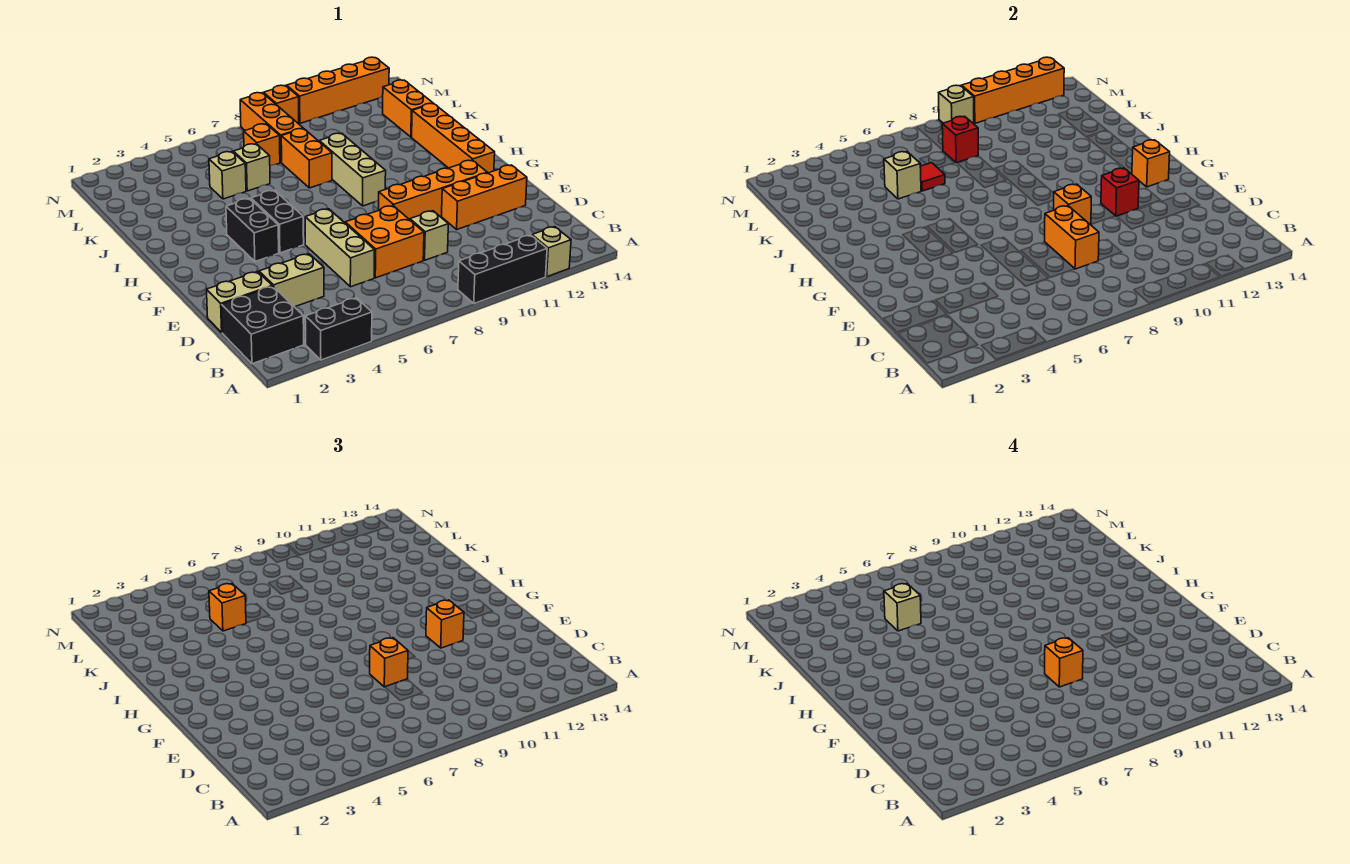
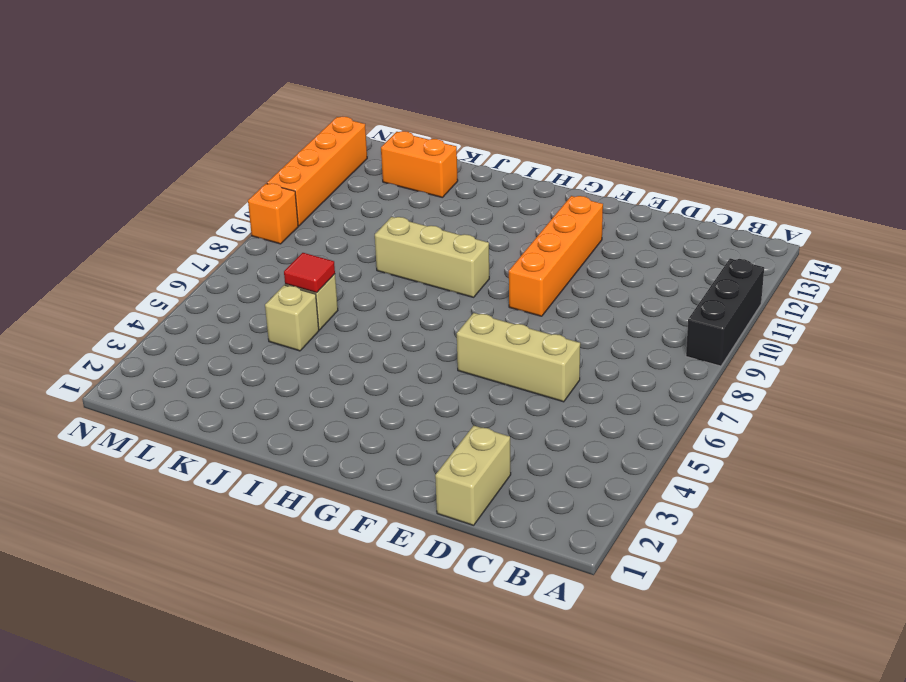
none -> black 1x2 brick [305,298,372,360]
none -> tan 1x1 brick [532,227,571,277]
none -> black 2x2 brick [221,286,304,364]
none -> tan 1x2 brick [259,254,324,307]

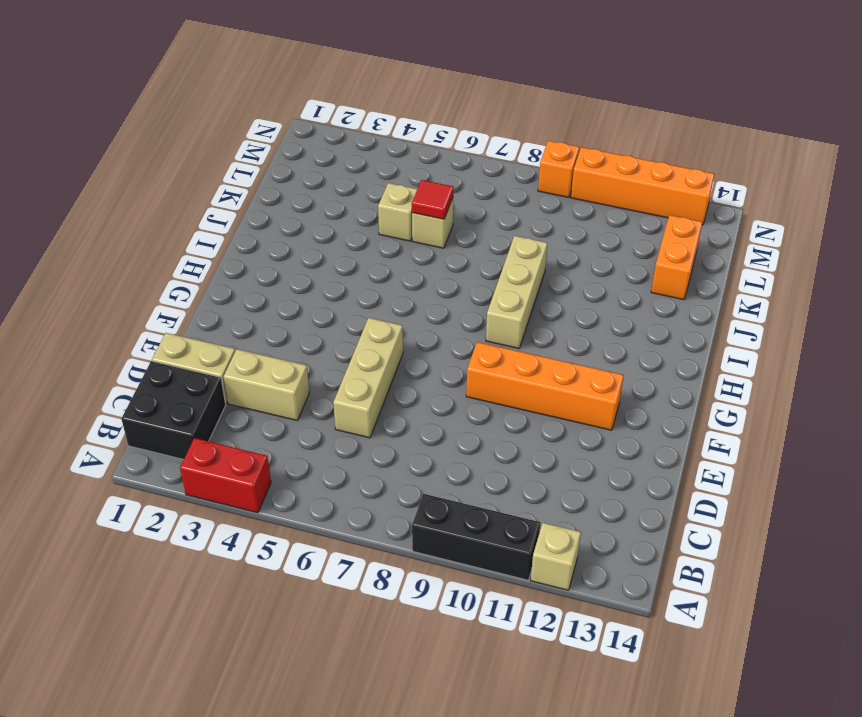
red 1x2 brick [180,438,271,513] -> black 1x2 brick [305,298,372,360]
none -> orange 2x2 brick [345,206,424,278]
none -> tan 1x1 brick [410,211,448,260]
none -> orange 1x3 brick [442,165,527,229]
none -> black 1x2 brick [226,198,279,261]

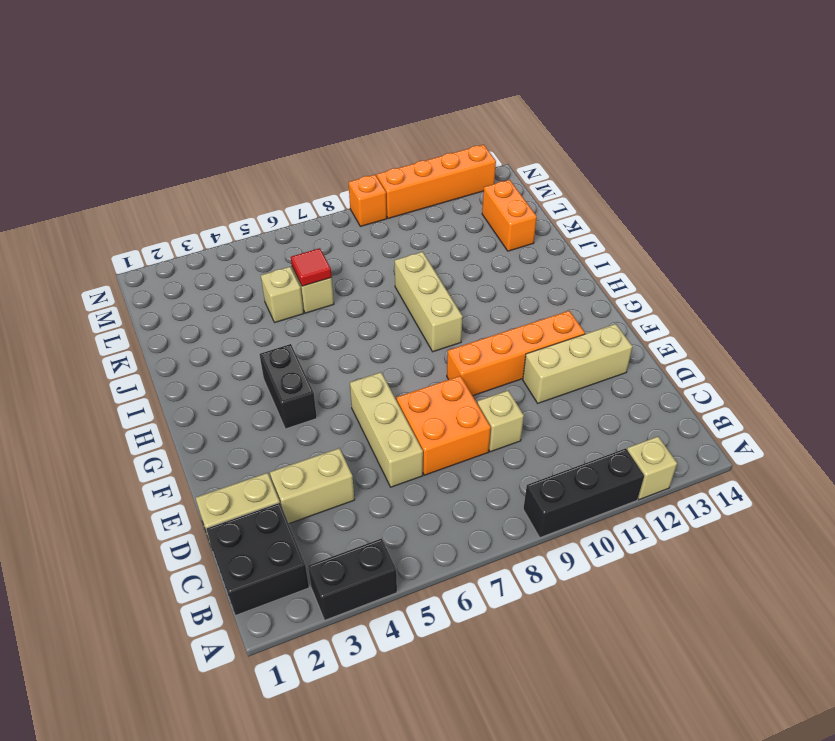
tan 1x3 brick [523,324,633,403] -> orange 1x3 brick [442,165,527,229]
none -> black 1x2 brick [251,190,304,253]
none -> orange 1x4 brick [412,103,495,173]
none -> orange 1x2 brick [281,129,332,188]
none -> orange 1x1 brick [244,124,280,166]

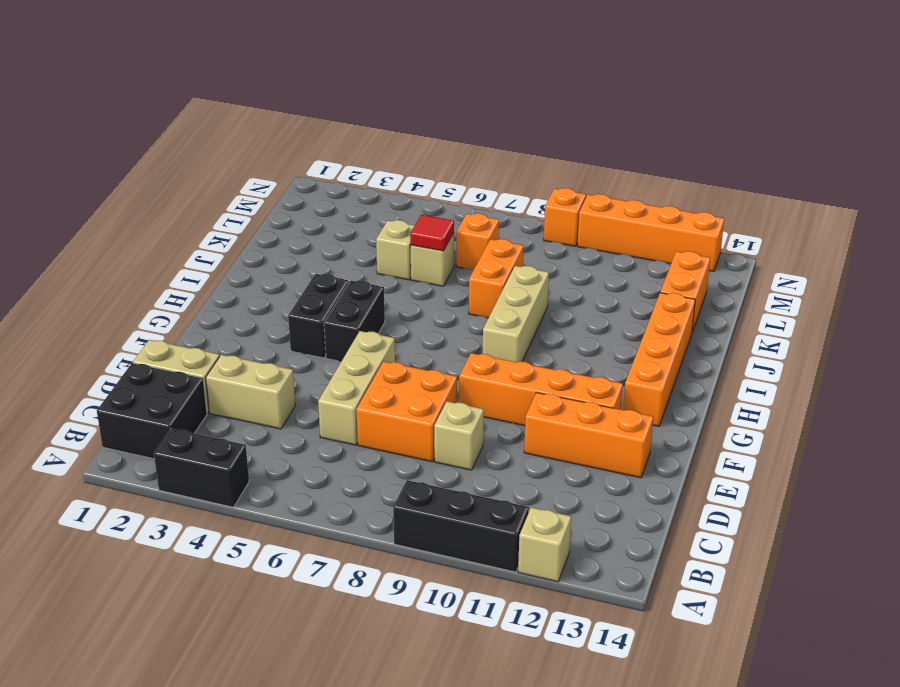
none -> orange 1x3 brick [240,93,303,163]
none -> orange 1x2 brick [1045,206,1099,269]
none -> orange 1x1 brick [1054,184,1091,225]
none -> red 1x1 brick [1101,168,1139,216]

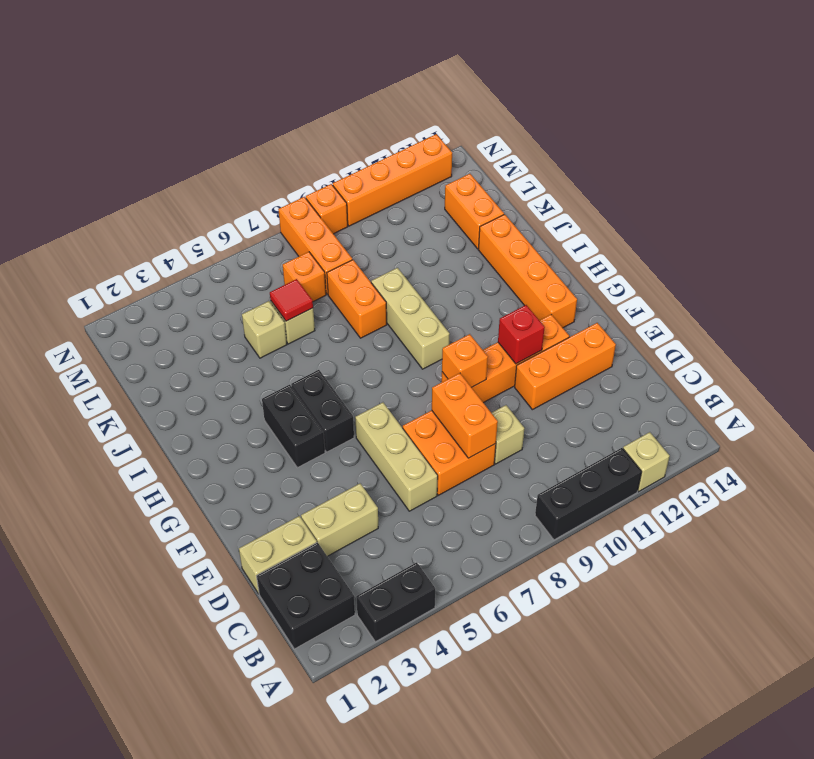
none -> orange 1x1 brick [1132,140,1170,187]
none -> tan 1x1 brick [884,152,921,199]
none -> red 1x1 brick [942,116,978,163]
none -> tan 1x1 brick [939,85,974,124]

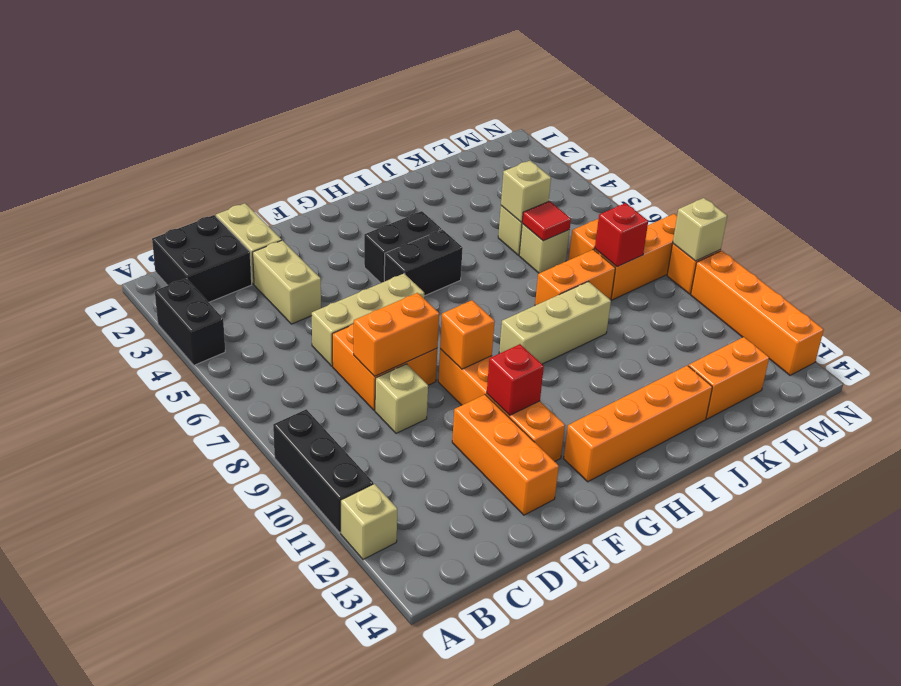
none -> orange 1x1 brick [1132,140,1170,187]
none -> orange 1x4 brick [962,57,1064,123]
none -> orange 1x1 brick [370,638,408,687]
none -> orange 1x1 brick [426,600,464,648]

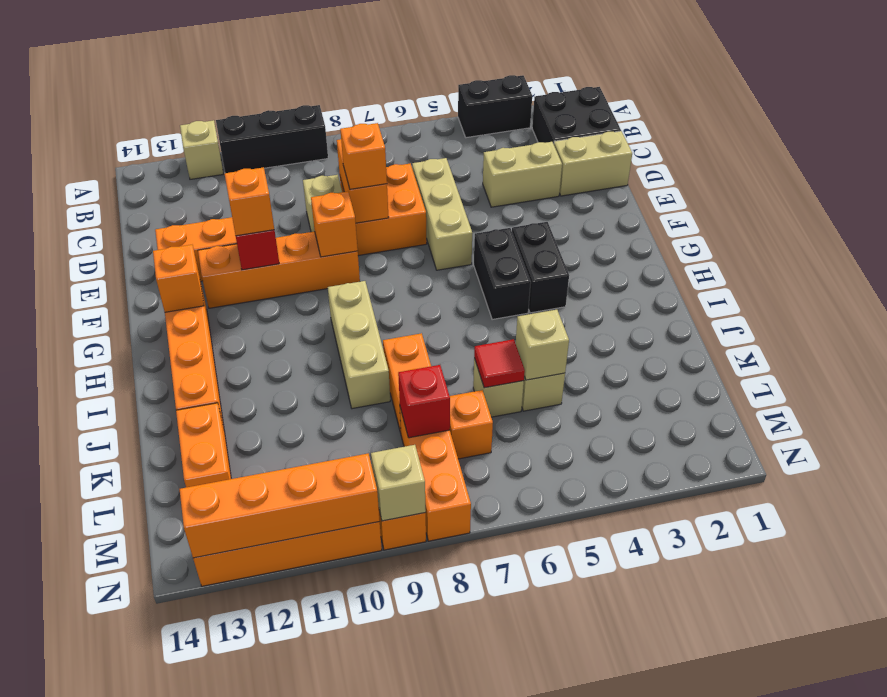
none -> orange 1x1 brick [209,584,246,631]
none -> orange 1x1 brick [1045,638,1083,687]
none -> tan 1x1 brick [884,584,921,631]

